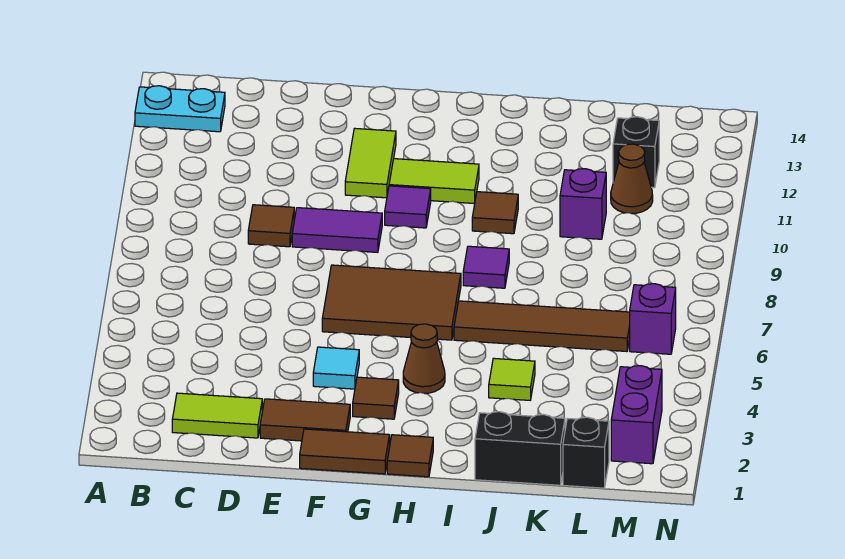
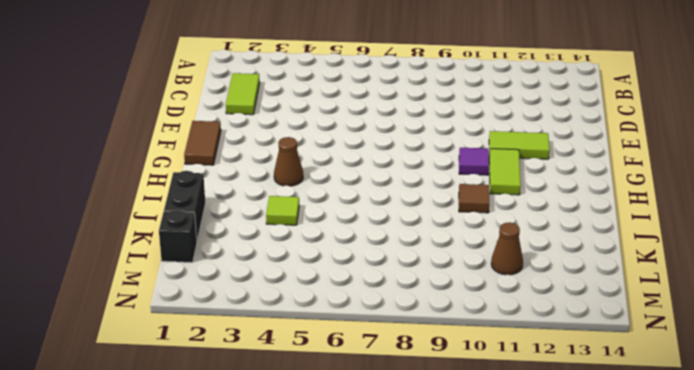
none -> cyan 1x2 plate [135,86,225,132]
none -> brown 1x1 tile [248,205,294,247]
none -> brown 1x2 tile [260,399,350,441]

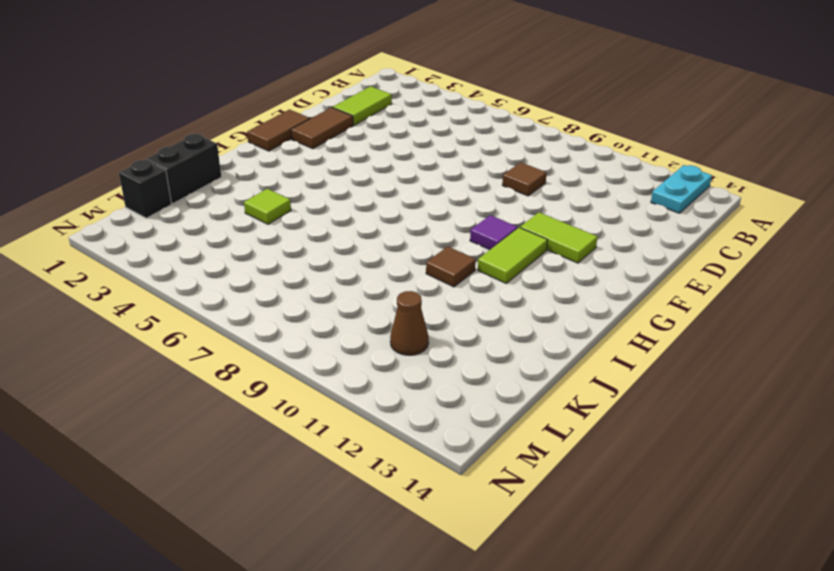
none -> purple 1x2 tile [292,208,382,252]
none -> cyan 1x1 tile [313,347,359,389]
none -> brown 2x3 tile [322,265,461,340]

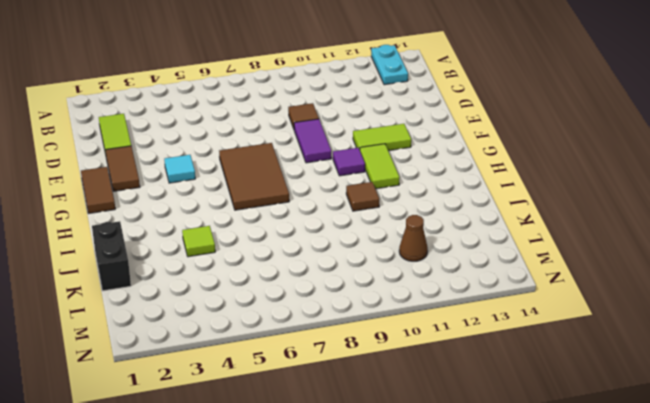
none -> brown 1x1 tile [353,377,399,419]
none -> brown 1x1 tile [387,435,433,477]
none -> brown 1x1 cone [403,324,445,393]

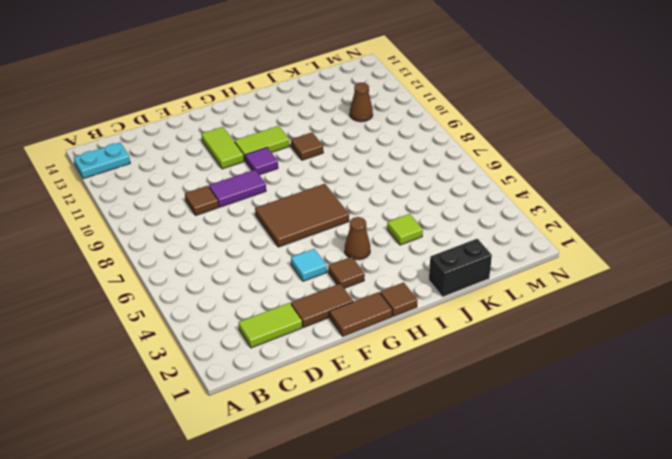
none -> brown 1x4 tile [454,301,630,352]
none -> purple 1x1 tile [463,246,509,288]
none -> purple 1x1 brick [560,169,606,239]

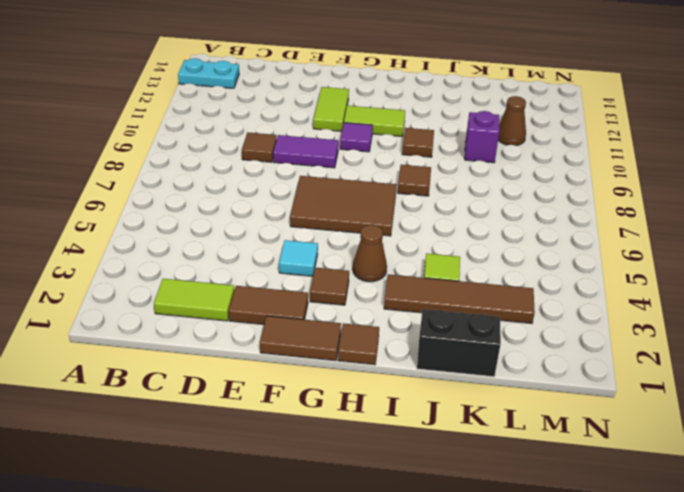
brown 1x4 tile [384,274,535,323] -> brown 1x4 tile moved to [454,301,630,352]
brown 1x1 tile [398,165,431,196] -> purple 1x1 tile [463,246,509,288]
none -> black 1x1 brick [563,417,609,488]
none -> black 1x1 brick [613,117,659,188]
none -> purple 1x2 brick [611,366,662,464]

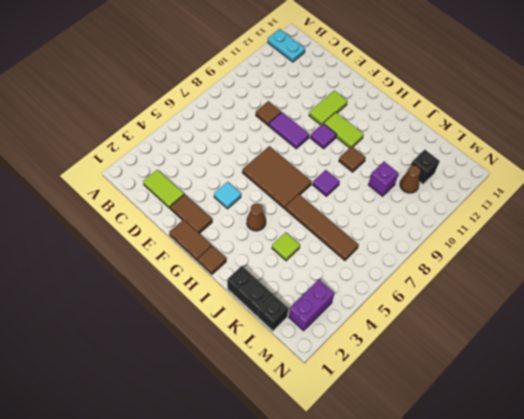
none -> brown 1x1 tile [353,377,399,419]
none -> purple 1x1 brick [630,284,676,354]

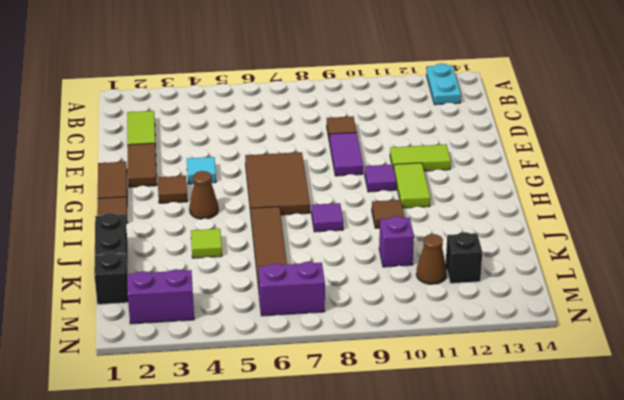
purple 1x2 brick [258,262,325,316] -> purple 1x1 brick [630,284,676,354]

